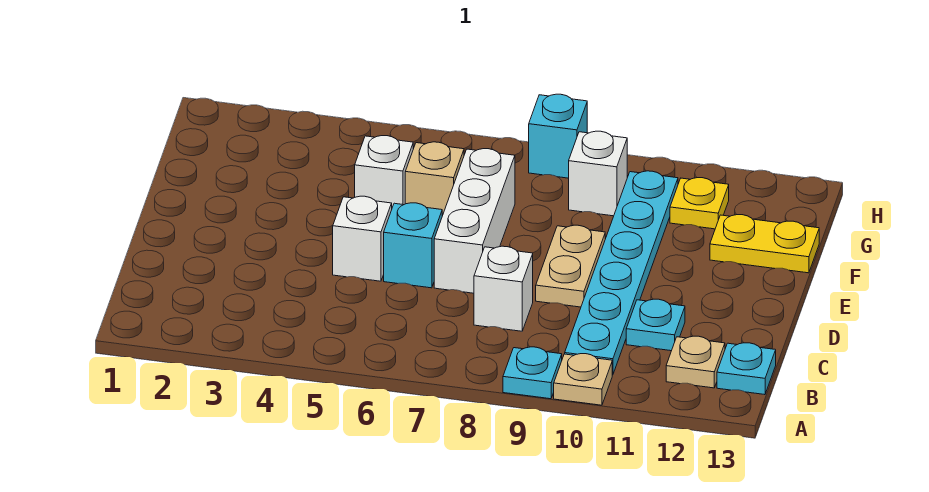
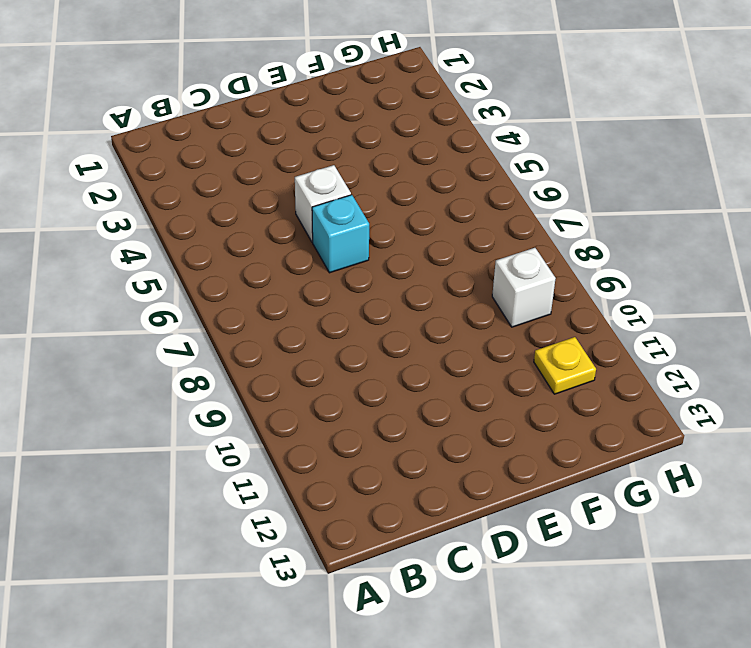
none -> cyan 1x1 plate [503,347,562,399]
none -> tan 1x1 plate [554,354,612,405]
none -> cyan 1x6 plate [565,171,678,375]

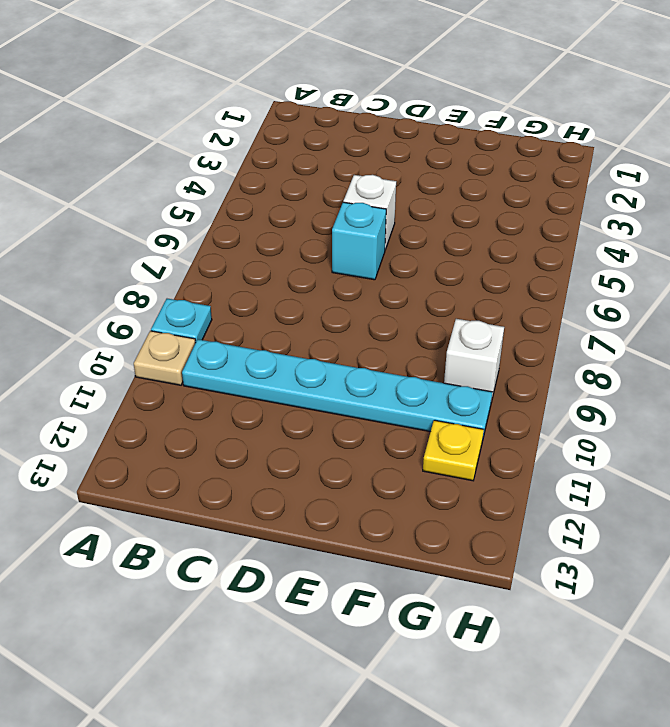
none -> tan 1x1 plate [666,336,725,388]
none -> cyan 1x1 plate [717,343,776,395]
none -> white 1x1 brick [474,246,533,331]

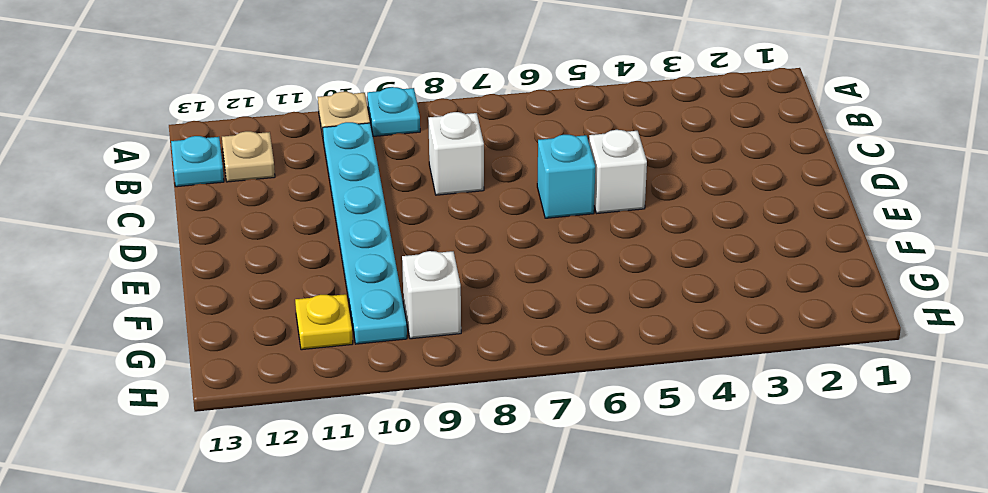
none -> cyan 1x1 plate [626,299,685,351]
none -> white 1x3 brick [434,149,515,293]
none -> tan 1x2 plate [536,225,605,307]

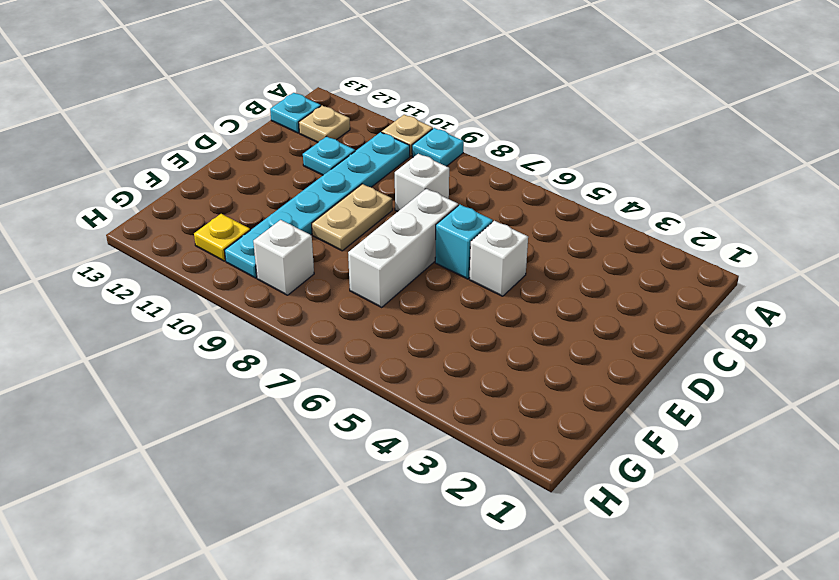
none -> white 1x1 brick [355,136,413,207]
none -> tan 1x1 brick [405,142,464,216]
none -> yellow 1x2 plate [710,215,819,273]

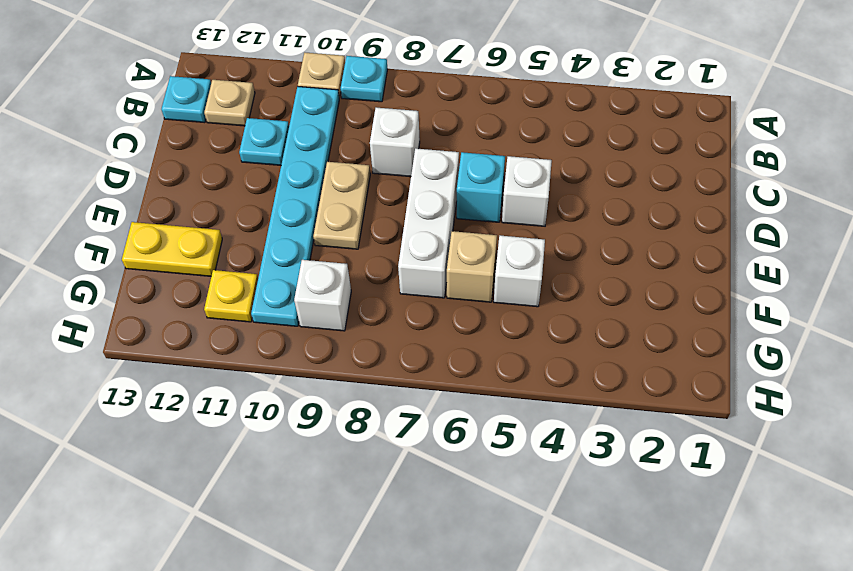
none -> cyan 1x1 brick [529,94,587,178]

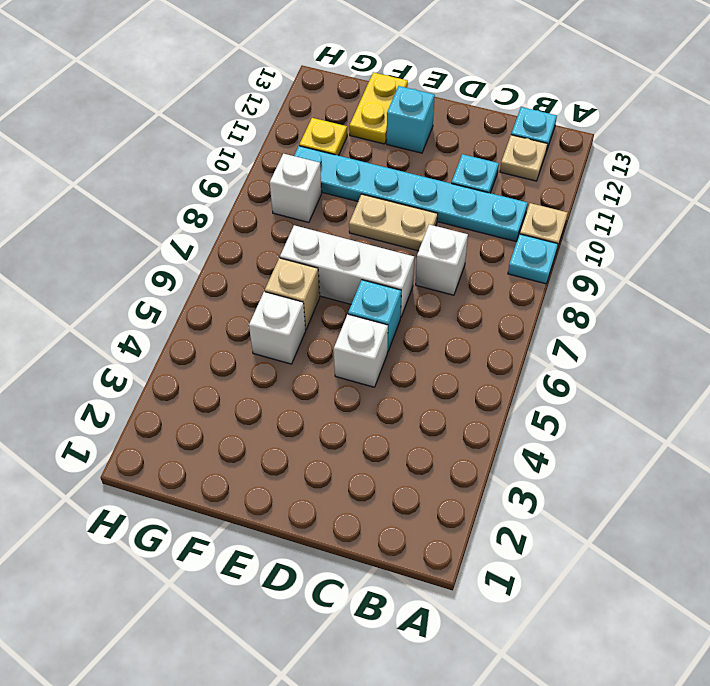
cyan 1x1 brick [387,86,435,153] -> cyan 1x1 brick moved to [529,94,587,178]

